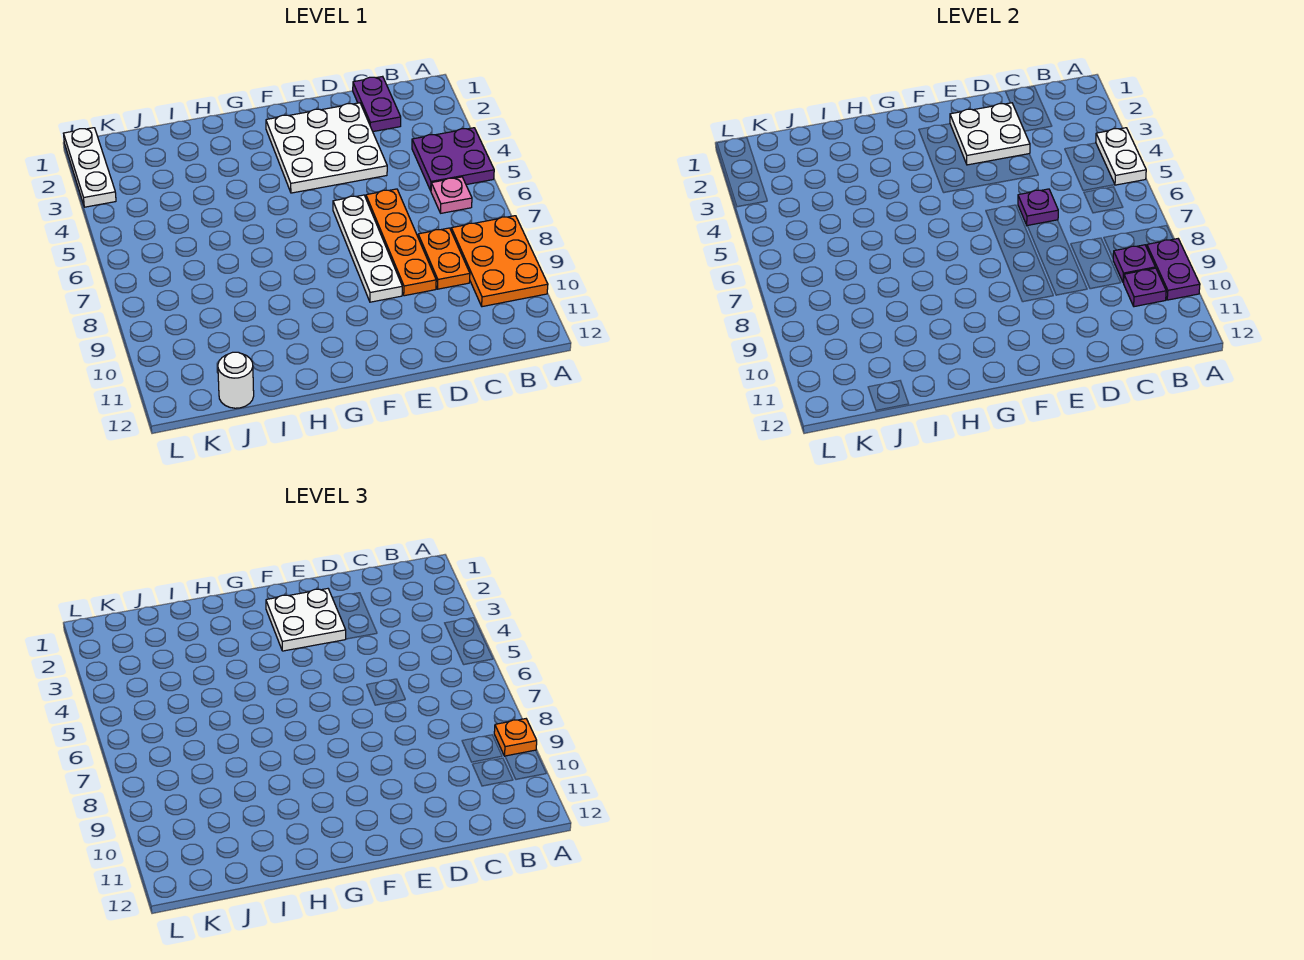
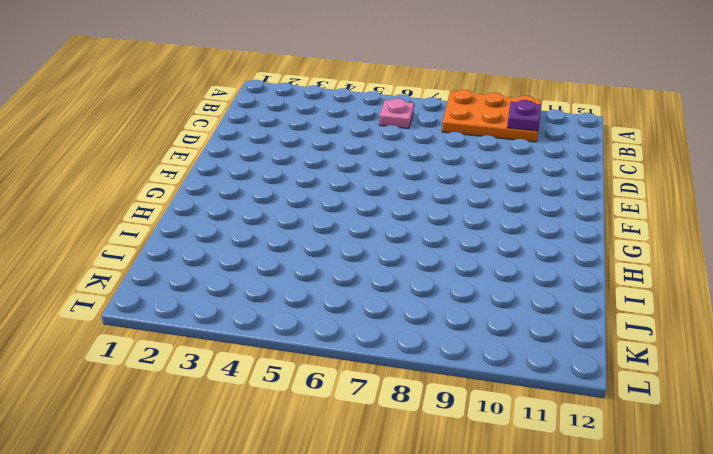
none -> purple 2x2 plate [412,128,494,191]
none -> purple 1x2 plate [353,76,401,132]
none -> orange 1x2 plate [418,228,470,289]

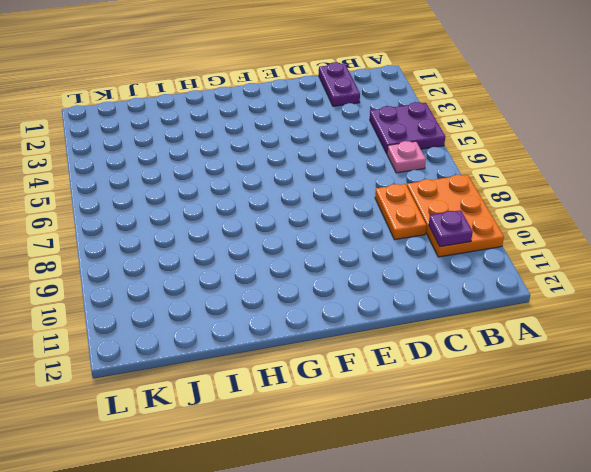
none -> white 3x3 plate [266,103,387,193]
none -> orange 1x4 plate [366,189,436,296]
none -> white 1x4 plate [333,195,402,302]

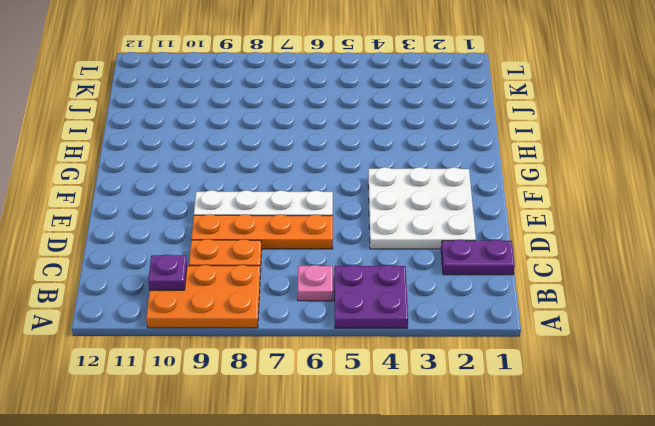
none -> white 1x1 round brick [218,352,254,408]
none -> white 1x3 plate [63,128,116,207]
none -> white 1x2 plate [1096,128,1146,185]

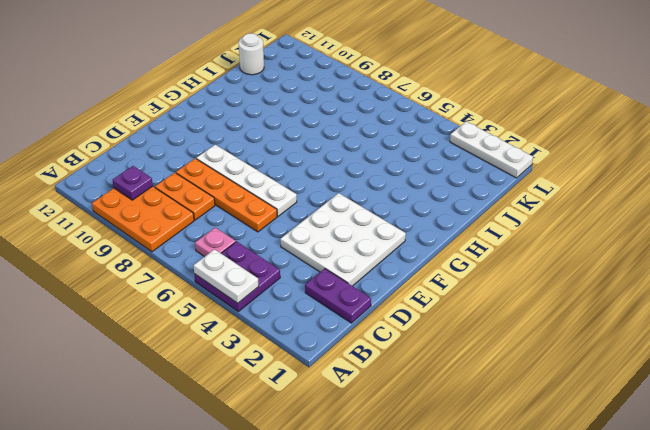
none -> purple 1x2 plate [1147,239,1200,300]
none -> purple 1x1 plate [1113,245,1155,283]
none -> white 2x2 plate [950,103,1030,165]

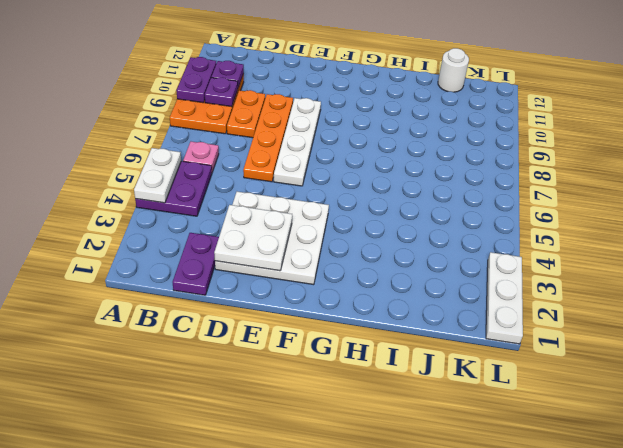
none -> purple 1x1 plate [1018,189,1058,225]
none -> orange 1x1 plate [494,719,537,756]
none -> white 2x2 plate [266,589,346,651]

